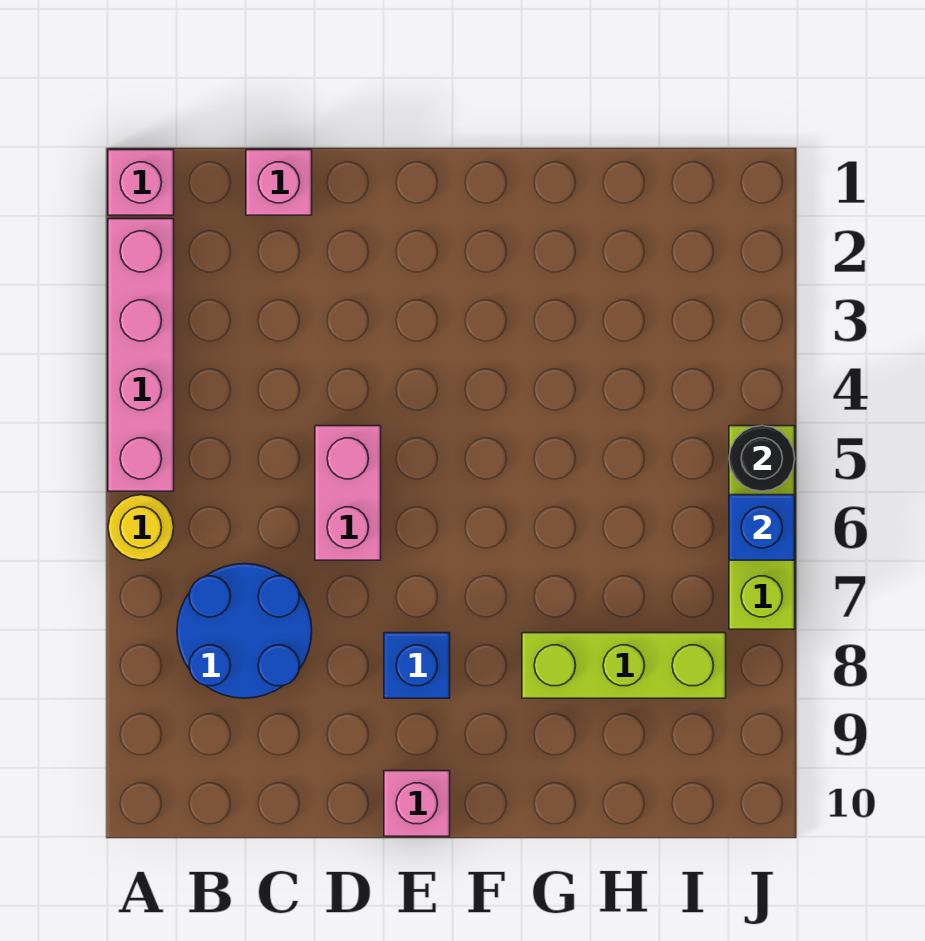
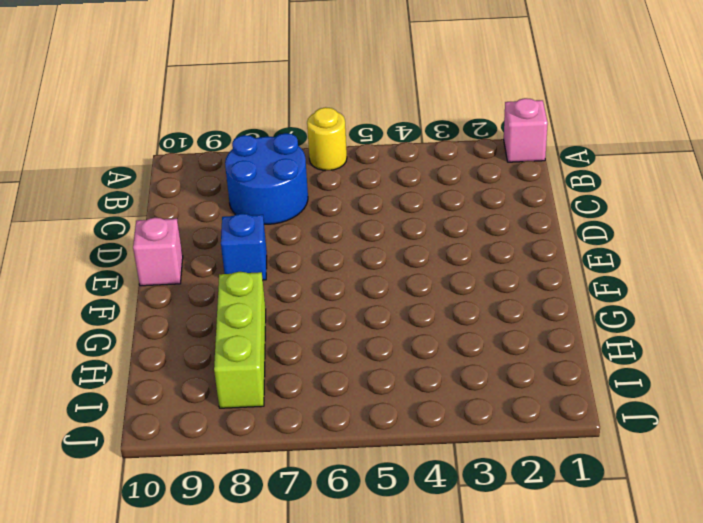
none -> pink 1x4 brick [108,219,174,491]
none -> pink 1x1 brick [246,150,312,215]
none -> pink 1x2 brick [315,426,381,560]

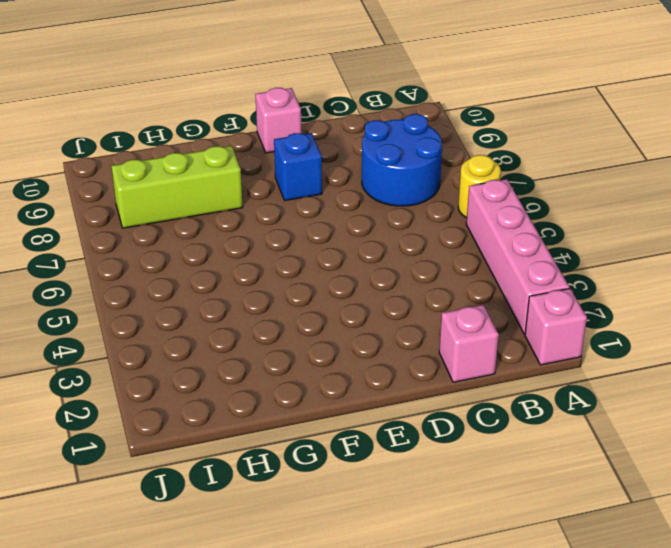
none -> pink 1x2 brick [315,426,381,560]
none -> lime 1x3 brick [729,426,795,629]
none -> black 1x1 round brick [729,426,795,491]

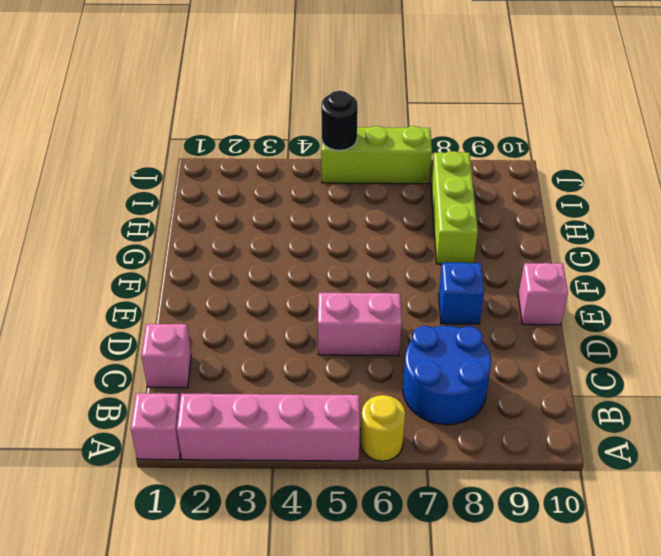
none -> blue 1x1 brick [729,495,795,560]

